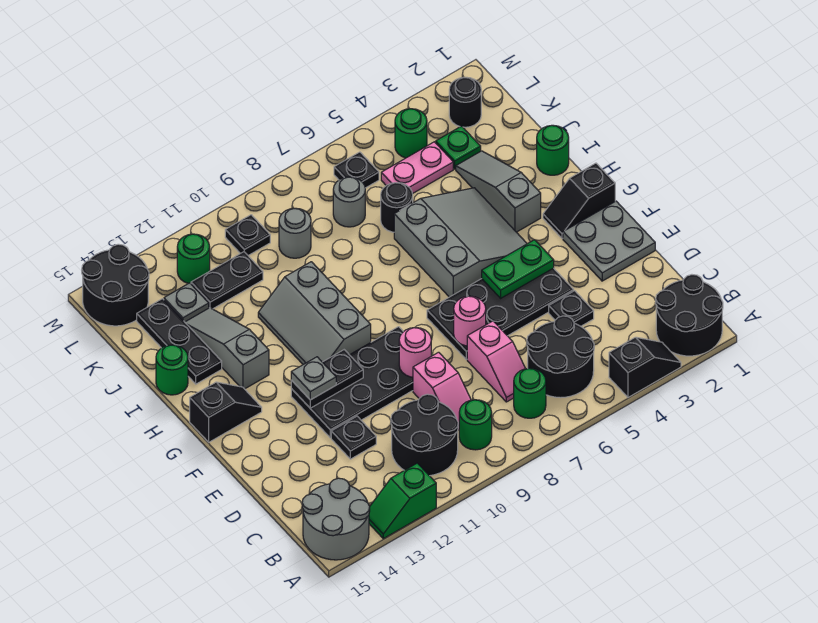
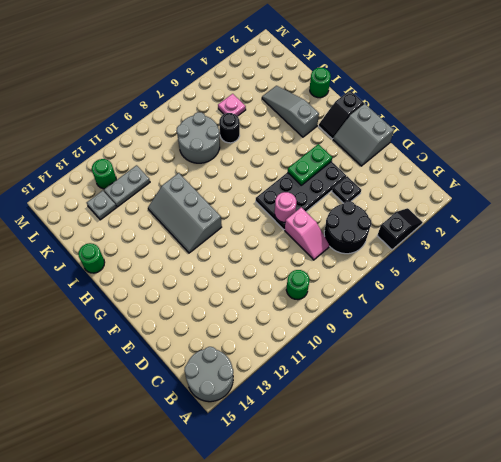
grey 2x2 slope [333,104,394,166] -> grey 2x2 plate [563,201,655,281]
grey 2x2 round brick [176,112,220,163] -> grey 1x1 round brick [333,177,365,227]
pink 1x1 plate [218,94,246,116] -> pink 1x2 plate [381,142,453,194]
grey 1x2 plate [104,165,150,207] -> black 1x2 plate [191,252,263,309]
none -> black 2x2 round brick [656,275,723,356]
none -> green 1x2 slope [369,463,436,539]
none -> green 1x1 round brick [514,368,546,418]
none -> black 2x2 round brick [391,394,458,476]

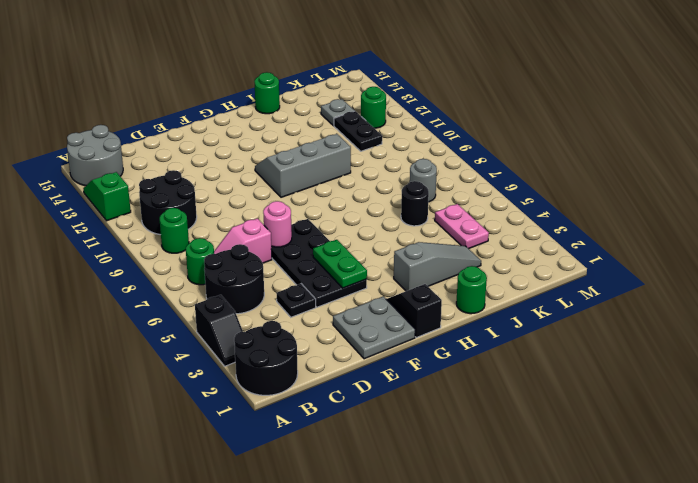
none -> pink 1x2 slope [413,352,471,430]
none -> black 1x1 plate [331,416,376,459]
none -> black 2x4 plate [291,327,413,438]
none -> grey 3x3 slope [394,188,527,297]

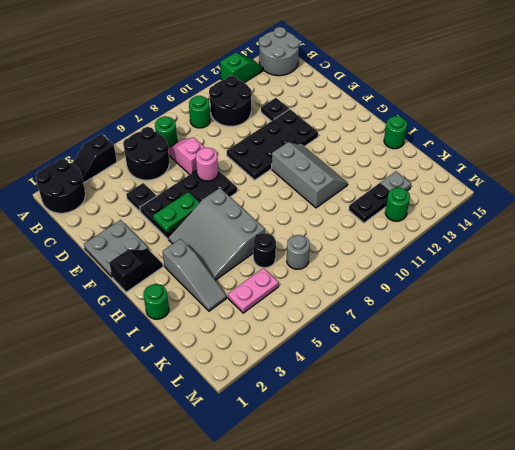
none -> pink 1x2 slope [413,352,471,430]
none -> black 1x2 slope [190,382,262,442]
none -> grey 1x3 slope [185,308,269,389]
none -> black 1x3 plate [137,299,222,384]

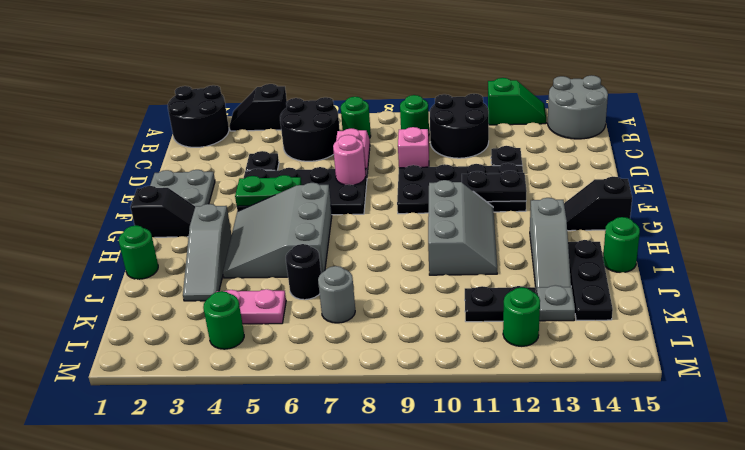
none -> green 1x1 plate [436,126,481,169]
none -> grey 1x1 round brick [279,208,311,258]
none -> black 1x1 round brick [449,77,481,127]
none -> black 1x1 plate [334,152,379,188]

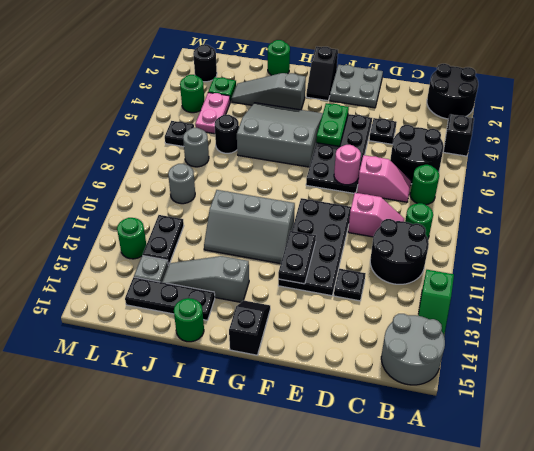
none -> black 1x1 plate [225,215,270,255]
none -> black 2x2 round brick [82,244,149,326]
none -> pink 1x1 round brick [399,328,431,377]
none -> grey 1x1 plate [291,357,336,400]

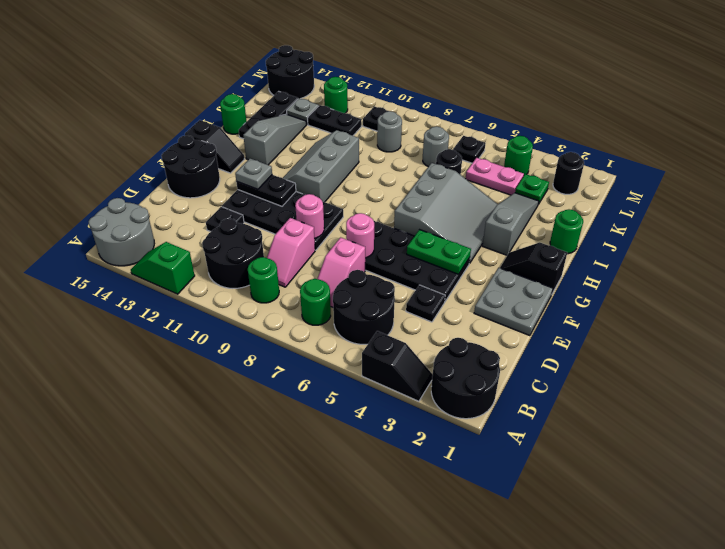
black 2x2 round brick [161,135,220,198] -> none

